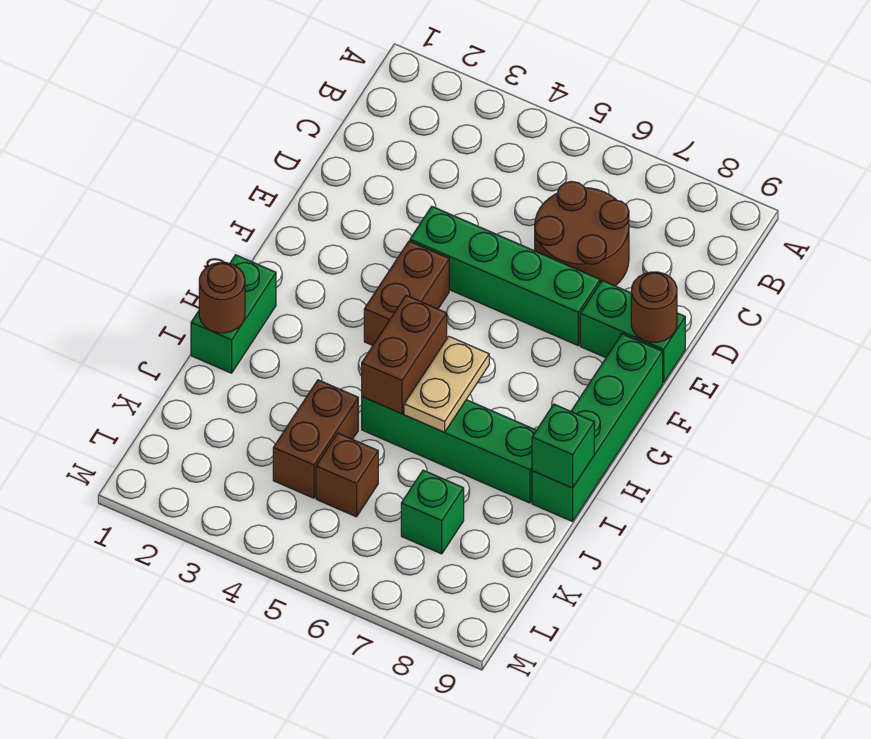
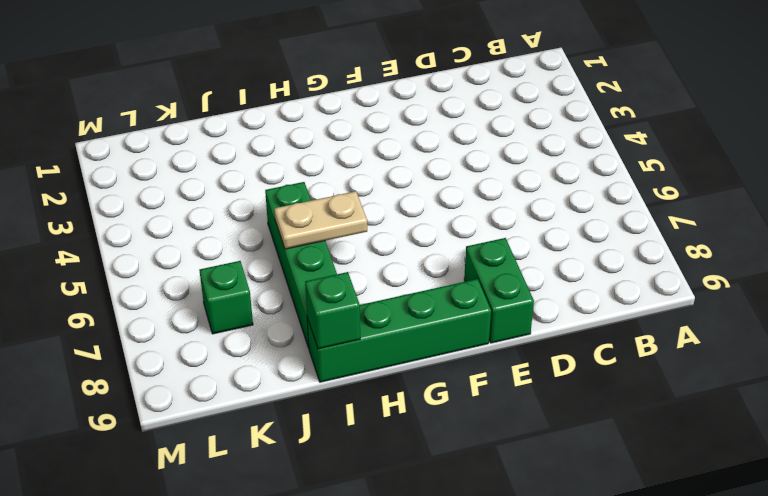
none -> brown 2x2 round brick [535,181,629,286]
none -> green 1x4 brick [410,207,600,345]
none -> brown 1x2 brick [364,241,449,345]

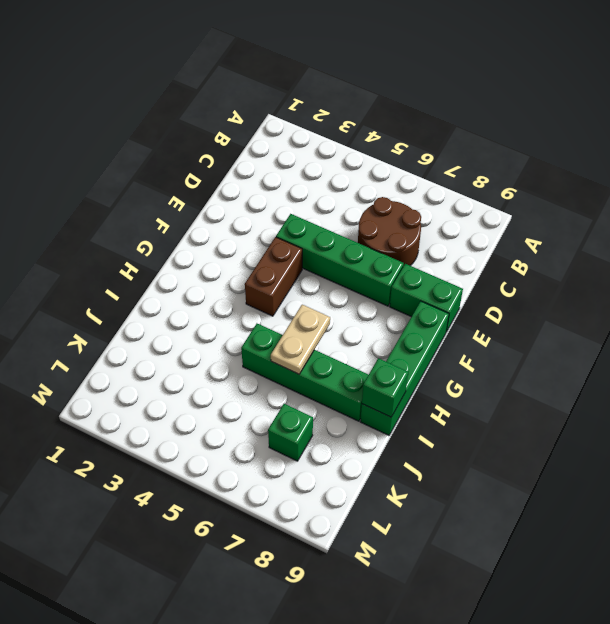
none -> green 1x2 brick [191,255,276,373]
none -> brown 1x2 brick [273,380,358,498]
none -> brown 1x1 brick [316,433,378,517]

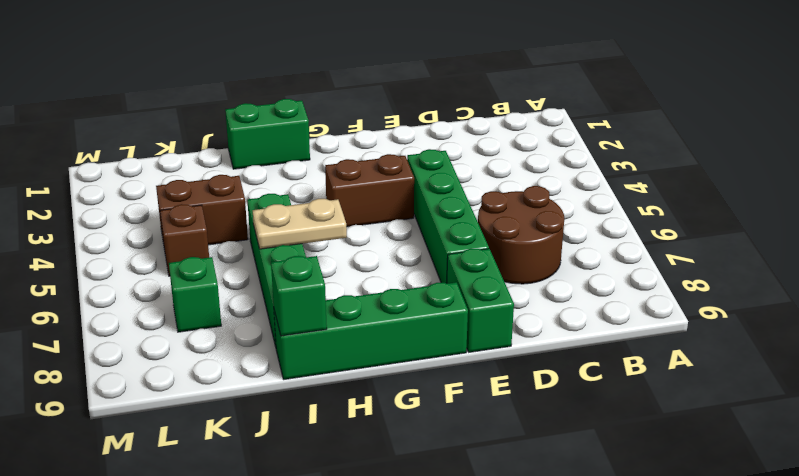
none -> brown 1x1 round brick [631,272,677,342]
none -> brown 1x2 brick [362,295,447,414]
none -> brown 1x1 round brick [199,263,245,333]

